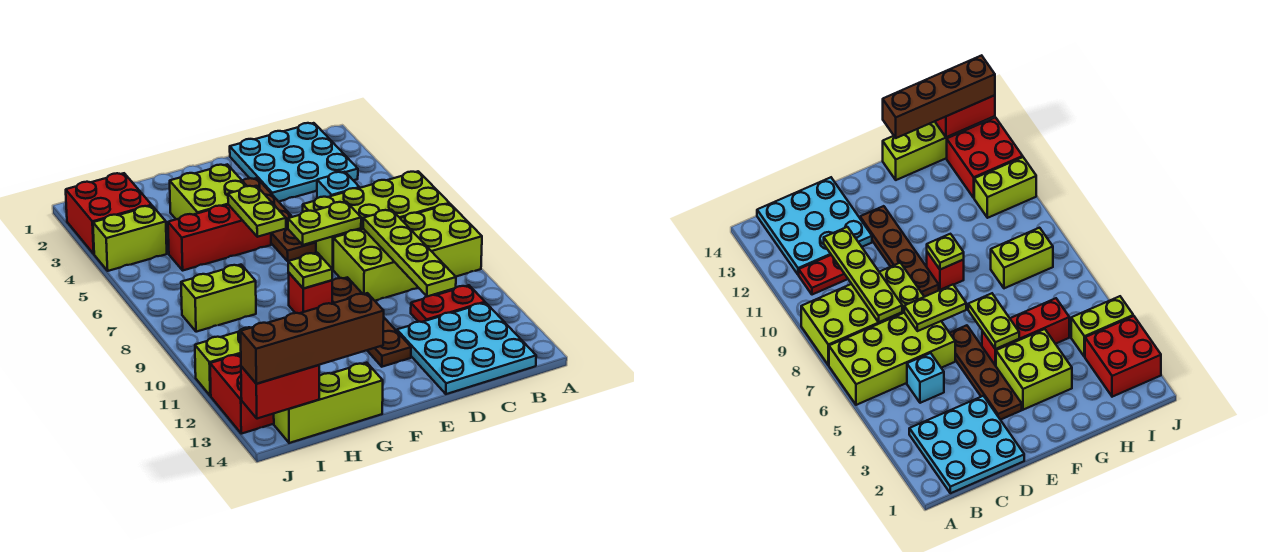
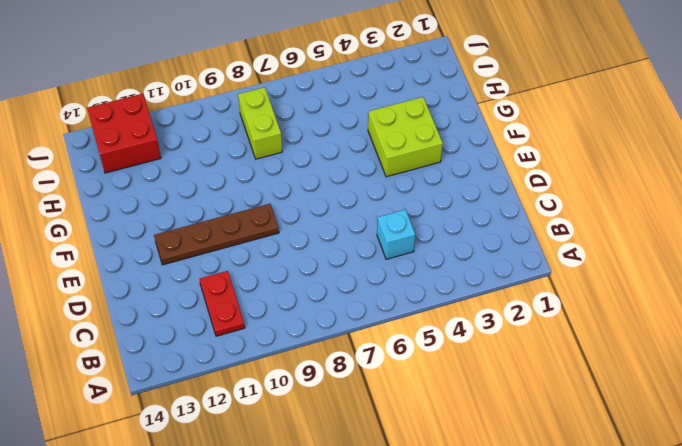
none -> lime 2x4 brick [303,171,449,269]
none -> lime 2x4 brick [333,204,482,301]
none -> cyan 3x3 plate [230,123,358,202]

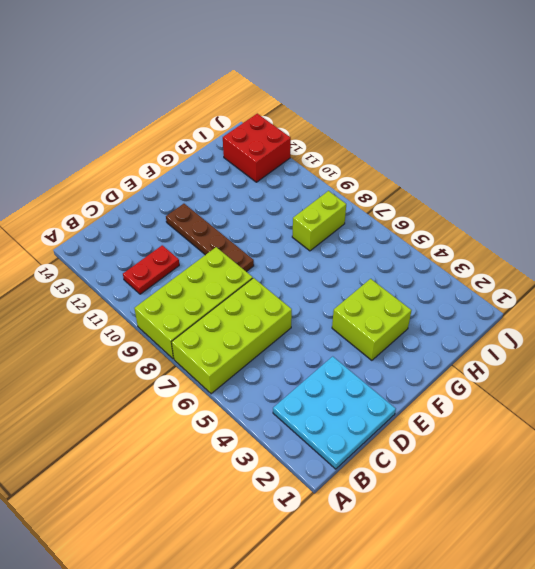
none -> cyan 3x3 plate [397,303,536,394]
none -> cyan 1x1 brick [317,172,360,198]
none -> brown 1x4 plate [242,178,316,261]

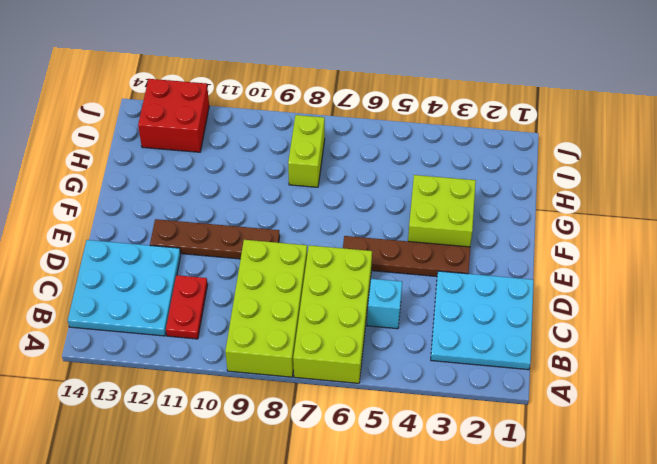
none -> red 1x3 brick [168,205,271,270]
none -> red 1x1 brick [288,272,332,313]
none -> lime 1x3 brick [274,363,383,443]

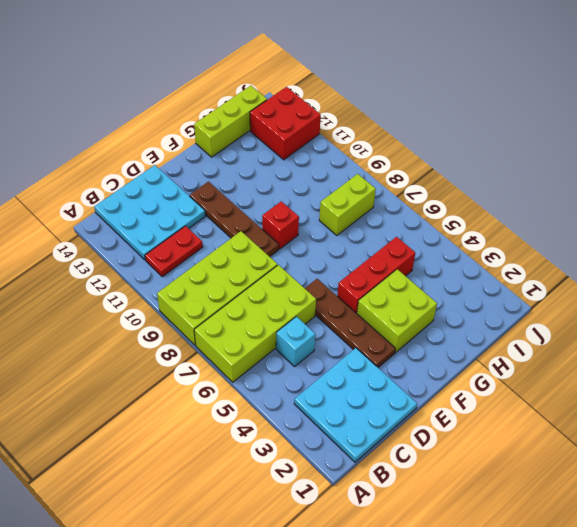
none -> red 2x2 brick [66,173,152,254]
none -> lime 1x2 brick [93,206,167,271]
none -> lime 1x2 brick [195,327,250,396]

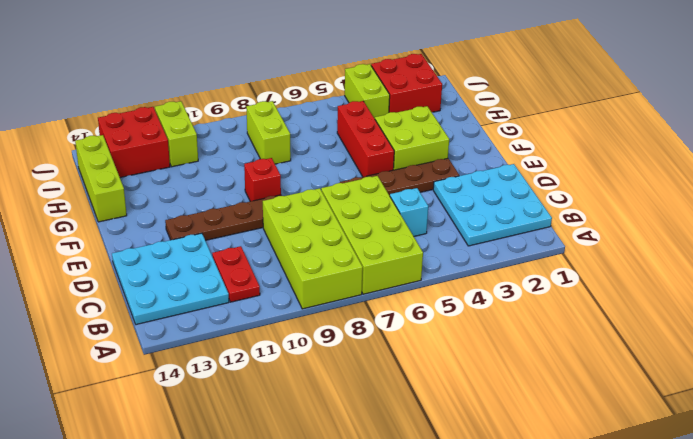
none -> lime 1x4 plate [363,210,456,296]
none -> lime 1x2 plate [288,202,361,245]
none -> lime 1x2 plate [228,186,286,237]

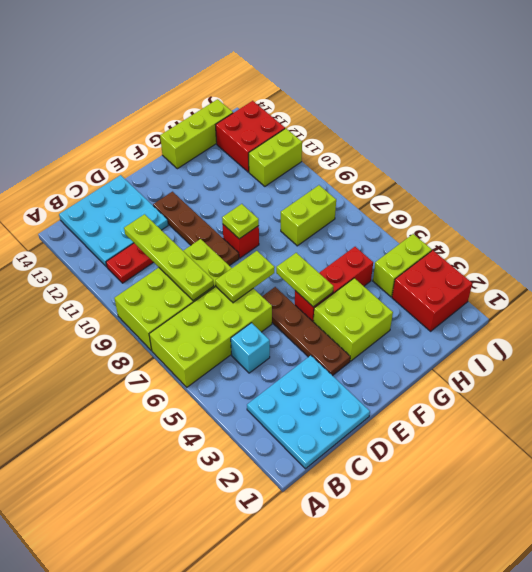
none -> red 1x2 brick [241,365,319,419]
none -> brown 1x4 brick [241,293,384,384]

